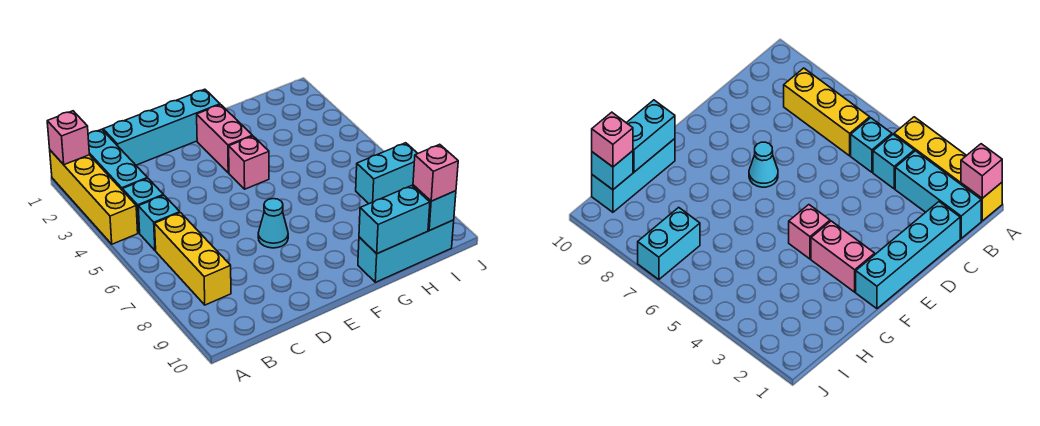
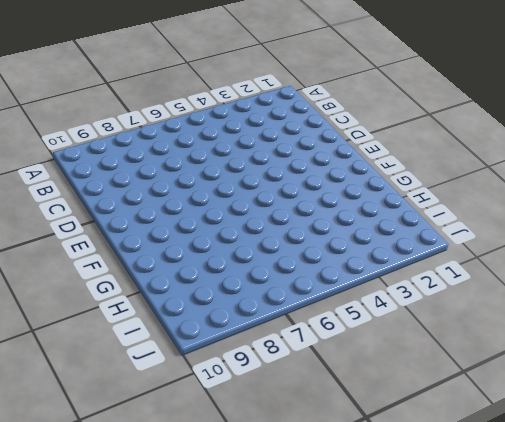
none -> yellow 1x4 brick [50,150,138,244]
none -> cyan 1x3 brick [88,129,147,191]
none -> cyan 1x1 brick [122,178,163,233]

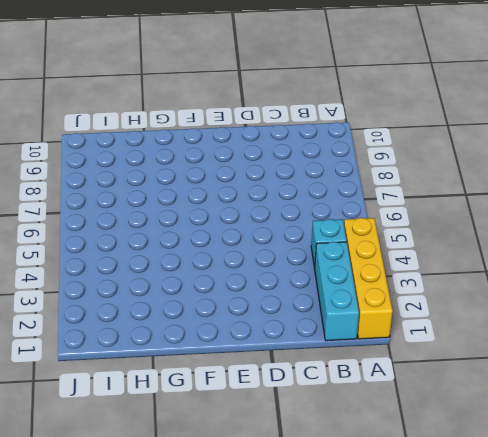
none -> cyan 1x1 brick [138,195,180,251]
none -> yellow 1x3 brick [155,213,231,305]
none -> cyan 1x4 brick [103,89,220,165]

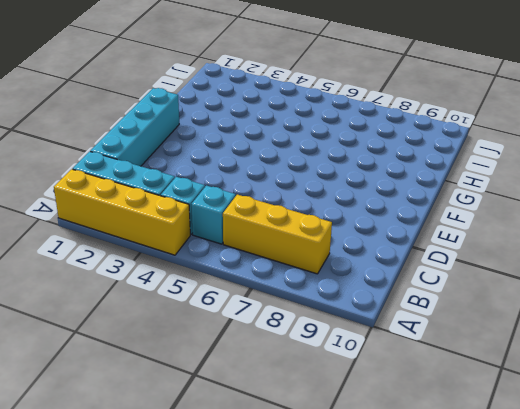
none -> cyan 1x1 cone [258,199,288,248]
none -> pink 1x2 brick [197,105,252,173]
none -> pink 1x1 brick [229,136,269,189]

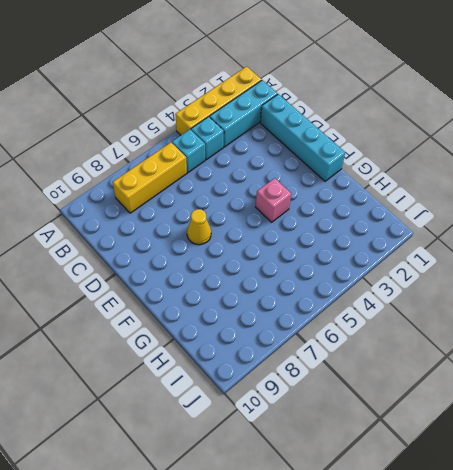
yellow 1x1 cone [187,209,211,245] -> cyan 1x1 cone [258,199,288,248]
none -> pink 1x2 brick [197,105,252,173]
none -> cyan 1x3 brick [358,220,454,282]
none -> cyan 1x2 brick [356,143,418,204]

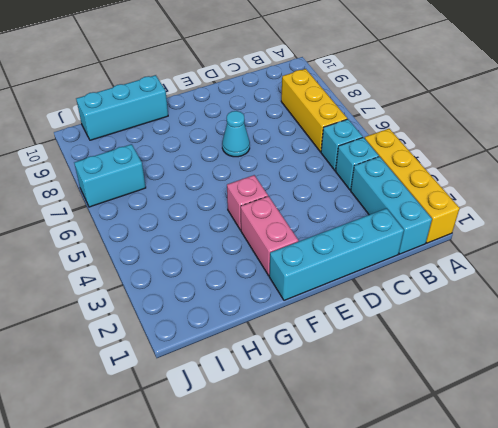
none -> pink 1x1 brick [47,111,89,165]
none -> cyan 1x2 brick [359,186,430,254]
none -> cyan 1x1 brick [413,185,456,230]

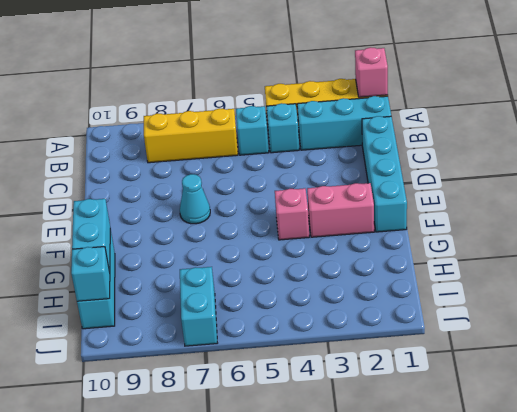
none -> pink 1x1 brick [413,144,458,201]

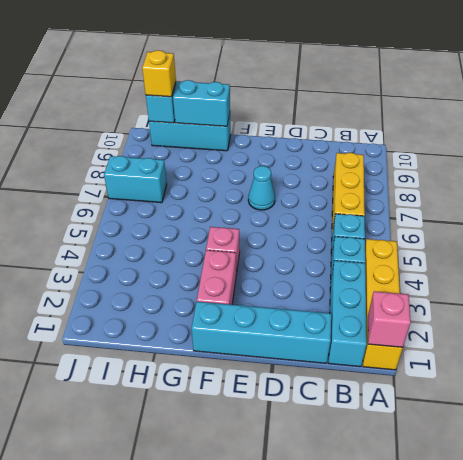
yellow 1x1 brick [142,50,176,97] -> pink 1x1 brick [413,144,458,201]

